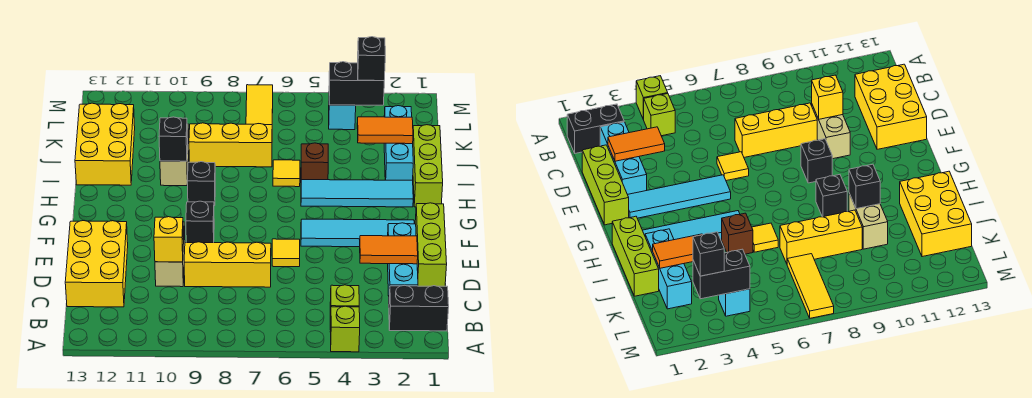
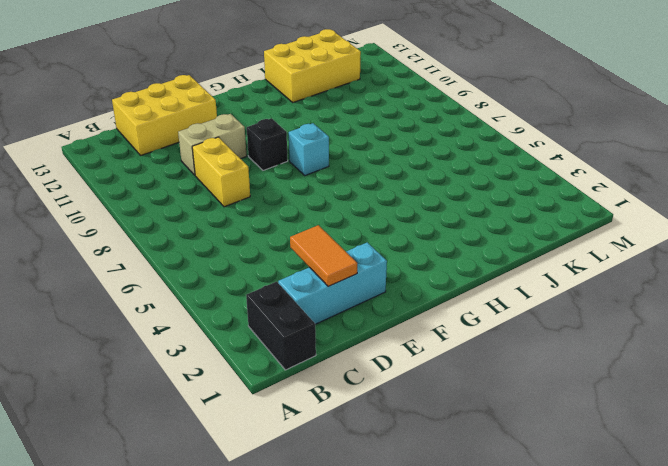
yellow 1x2 brick [192,137,250,207] -> yellow 1x3 brick [184,242,271,287]
cyan 1x1 brick [289,123,329,176] -> cyan 1x1 brick moved to [329,105,356,130]
none -> lime 1x1 brick [330,306,360,352]
none -> lime 1x1 brick [330,285,359,329]
none -> lime 1x3 brick [415,203,447,286]

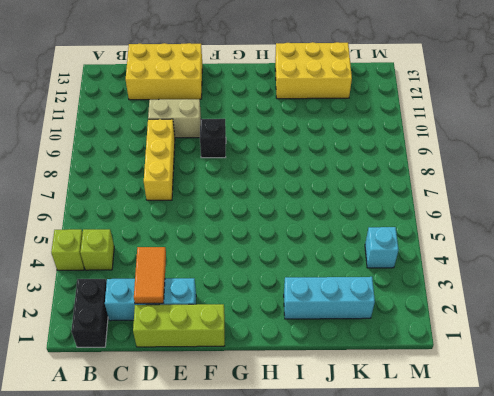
none -> yellow 1x1 tile [272,239,300,267]
none -> cyan 1x4 tile [301,219,414,247]
none -> lime 1x3 brick [413,125,443,207]

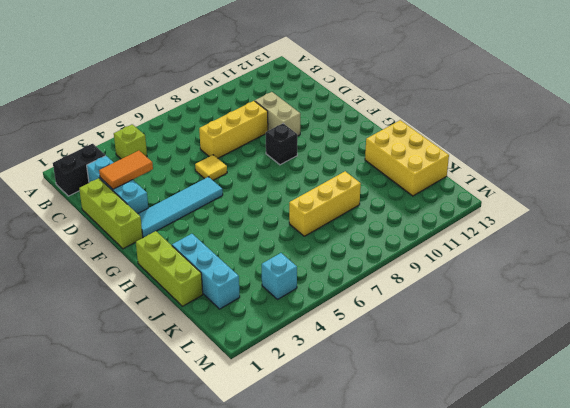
none -> lime 1x1 brick [330,306,360,352]
none -> yellow 2x3 brick [65,221,128,307]
none -> cyan 1x4 tile [301,180,413,207]

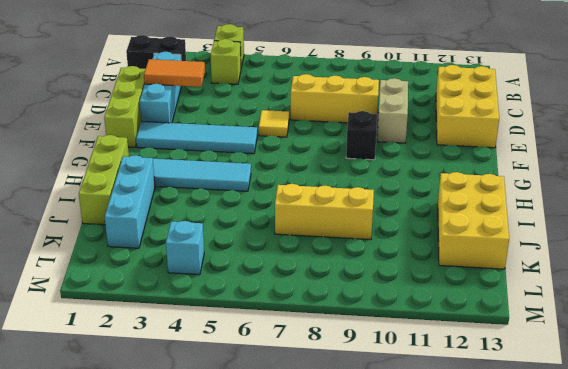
none -> black 1x1 brick [187,162,215,206]
none -> brown 1x1 brick [301,143,328,180]
none -> yellow 1x1 tile [273,160,300,187]

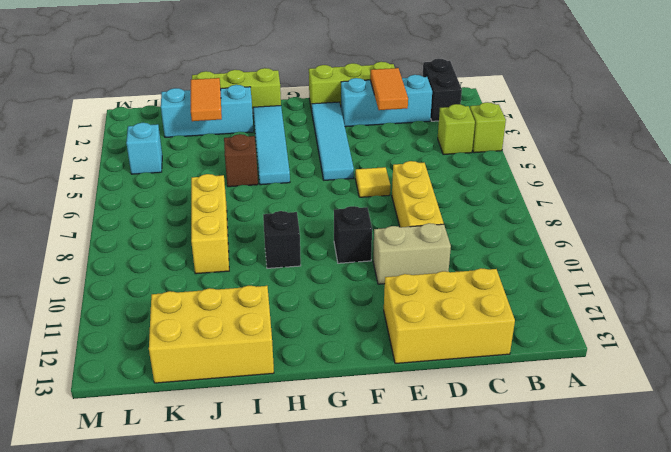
none -> yellow 1x1 tile [273,160,300,187]
none -> tan 1x2 brick [160,124,189,186]
none -> yellow 1x3 tile [246,85,273,125]

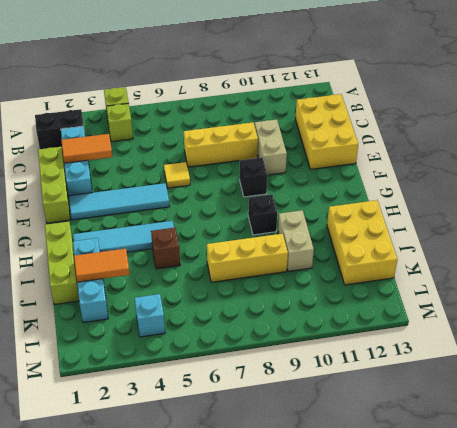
none -> yellow 1x1 tile [273,160,300,187]
none -> yellow 1x3 tile [246,85,273,125]
none -> yellow 1x1 brick [154,217,184,262]

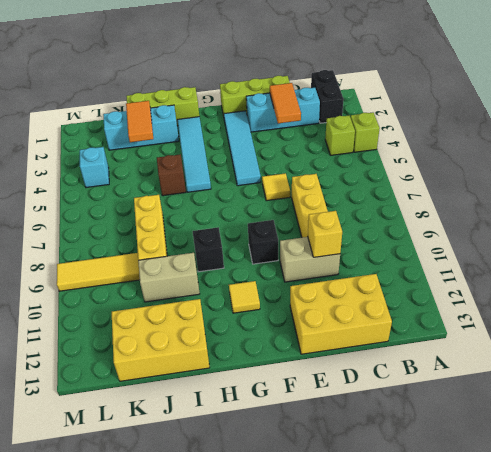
yellow 1x1 tile [229,281,260,313] -> yellow 1x1 tile moved to [273,160,300,187]
yellow 1x3 tile [57,253,140,291] -> yellow 1x3 tile moved to [246,85,273,125]
none -> black 1x1 brick [159,117,188,161]
none -> black 1x2 brick [329,62,384,105]
none -> black 1x1 brick [357,37,385,81]

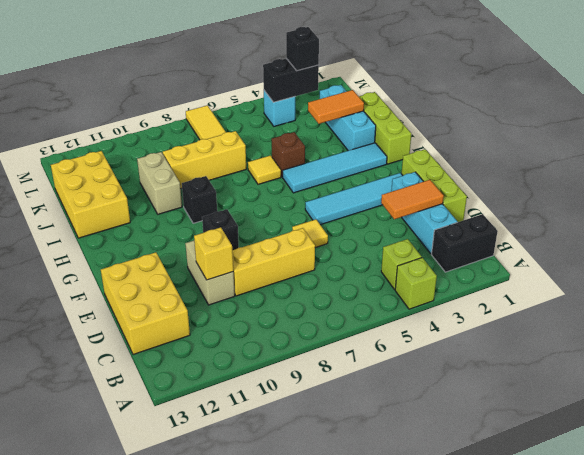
none -> black 1x1 brick [159,117,188,161]

